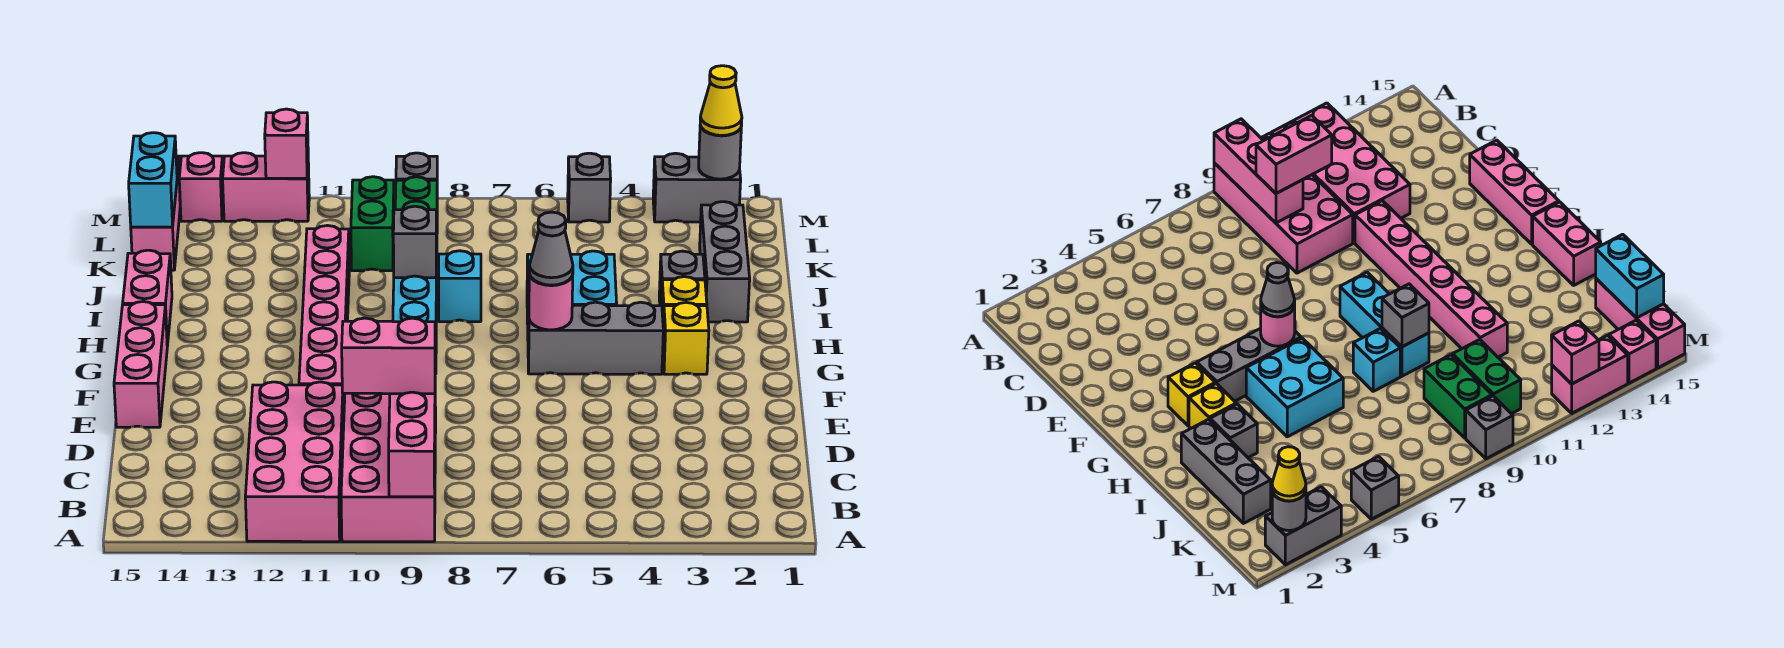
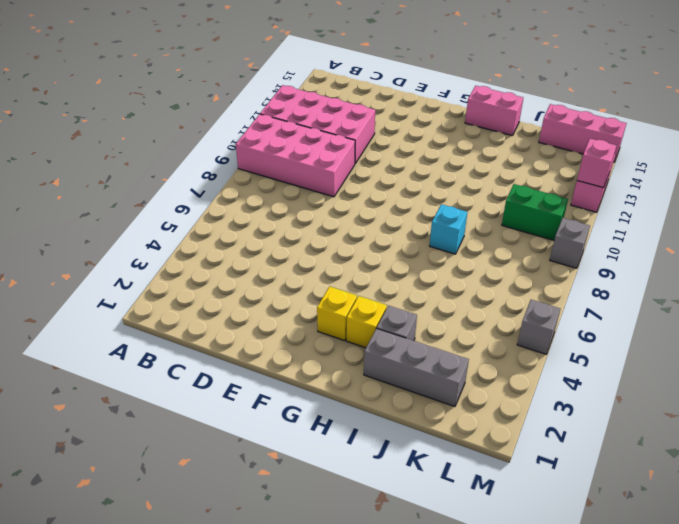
none -> pink 1x6 brick [299,226,349,419]
none -> pink 1x3 brick [114,302,167,427]
none -> grey 1x3 brick [528,302,663,374]
none -> cyan 1x3 brick [393,263,437,374]

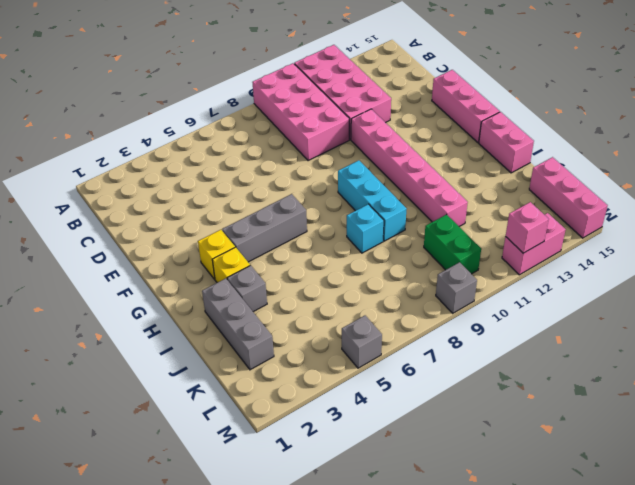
none -> cyan 2x2 brick [527,251,617,324]
none -> green 1x2 brick [395,177,437,263]
none -> grey 1x2 brick [653,153,741,222]
none -> pink 1x1 brick [179,153,223,221]

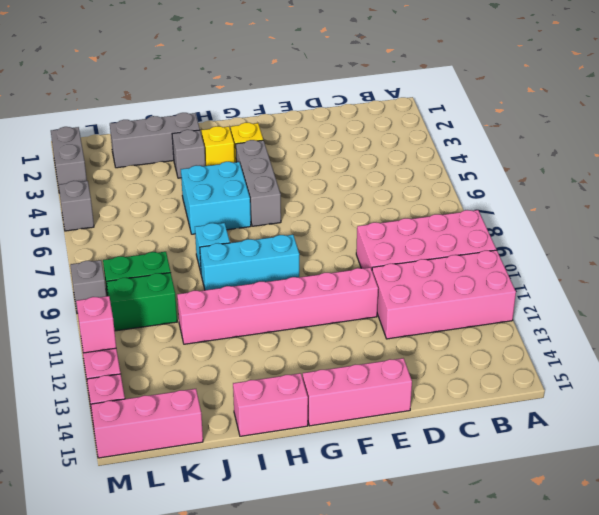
none -> pink 1x3 brick [389,392,435,497]
none -> pink 1x1 round brick [529,274,573,330]
none -> grey 1x1 brick [393,206,437,278]
none -> cyan 1x2 brick [129,133,177,227]

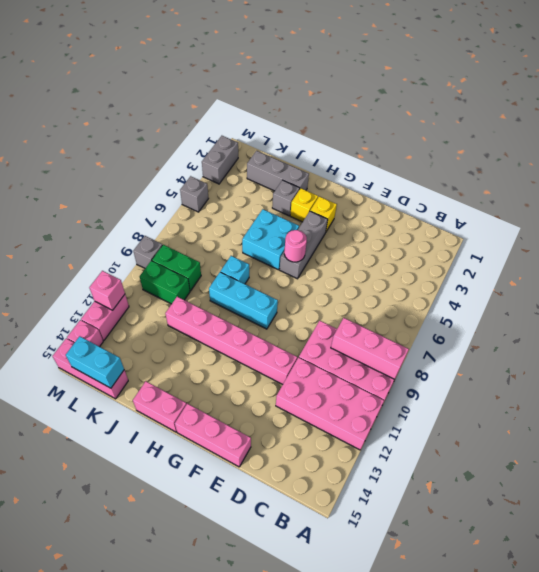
none -> grey 1x1 brick [393,206,437,278]
none -> grey 1x1 round brick [699,125,742,179]
none -> pink 1x2 brick [342,318,435,394]
none -> grey 1x1 cone [529,212,573,285]

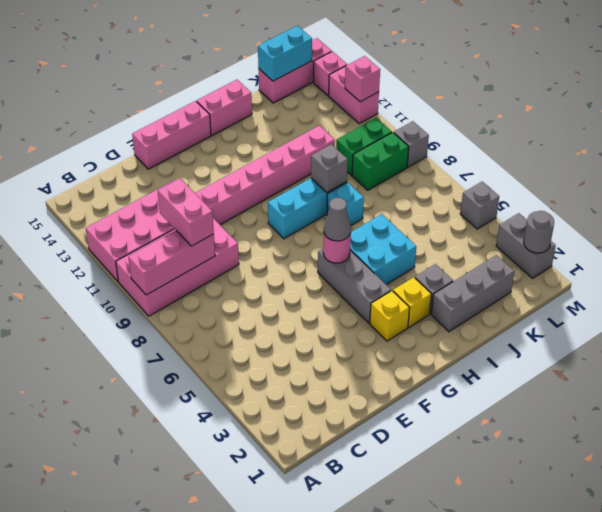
none -> yellow 1x1 cone [700,66,742,135]

